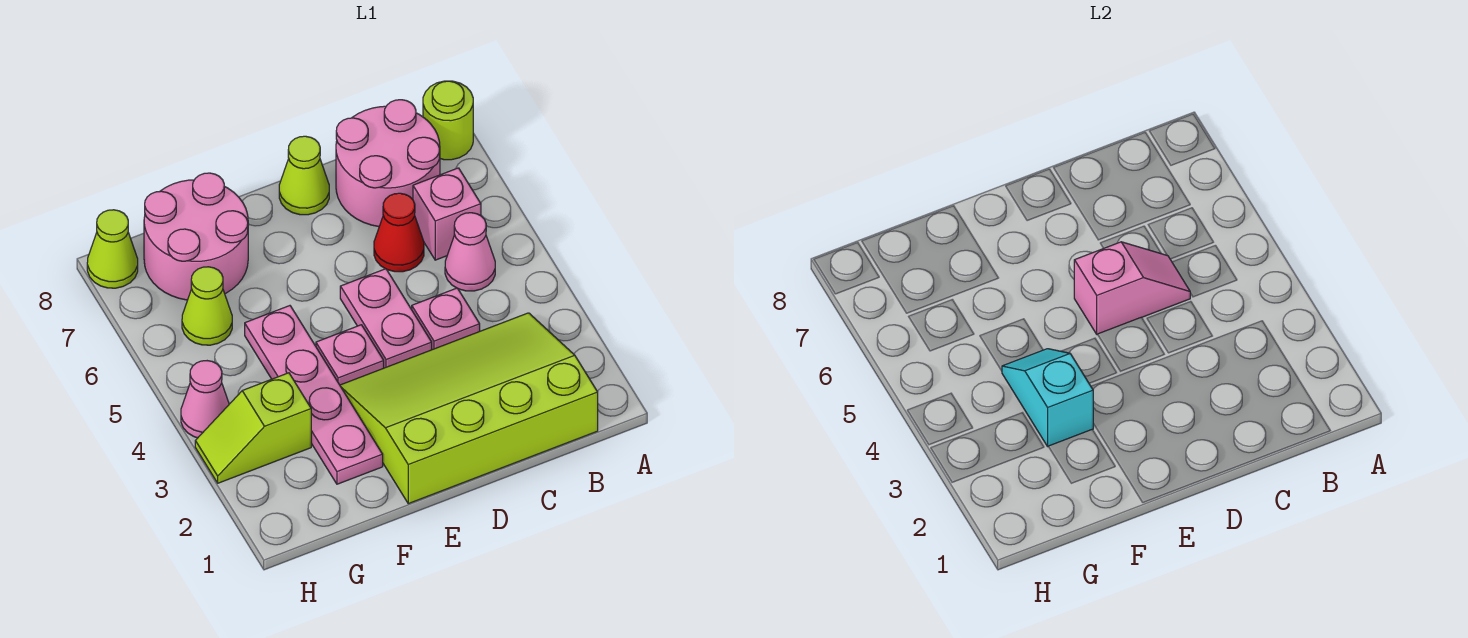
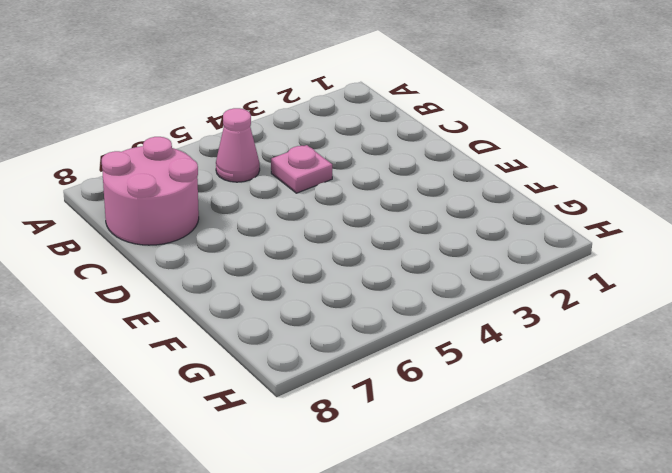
none -> lime 1x1 round brick [423,81,473,160]
none -> lime 3x4 slope [340,313,598,504]
none -> pink 1x1 brick [413,168,481,260]

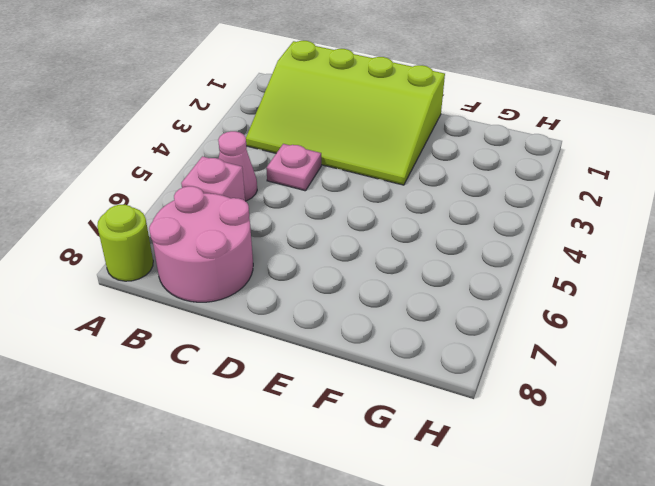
none -> red 1x1 cone [374,193,424,272]
none -> pink 1x2 plate [340,269,432,368]
none -> lime 1x1 cone [279,136,329,215]

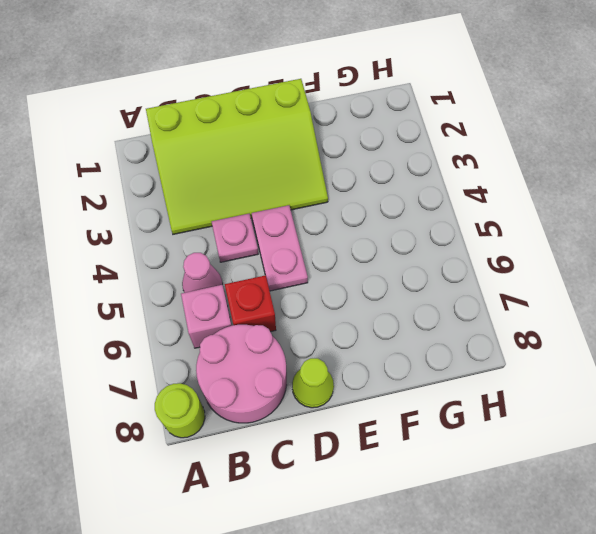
red 1x1 brick [225,275,276,332] -> red 1x1 cone [374,193,424,272]
none -> pink 1x1 plate [316,325,384,385]
none -> pink 1x4 plate [245,306,383,484]
none -> pink 2x2 round brick [144,173,248,300]

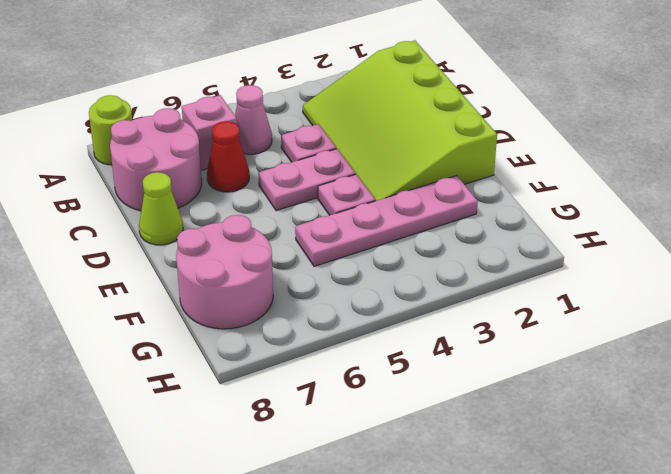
none -> lime 1x2 slope [195,373,311,483]
none -> lime 1x1 cone [182,267,232,345]
none -> pink 1x1 cone [181,361,229,438]

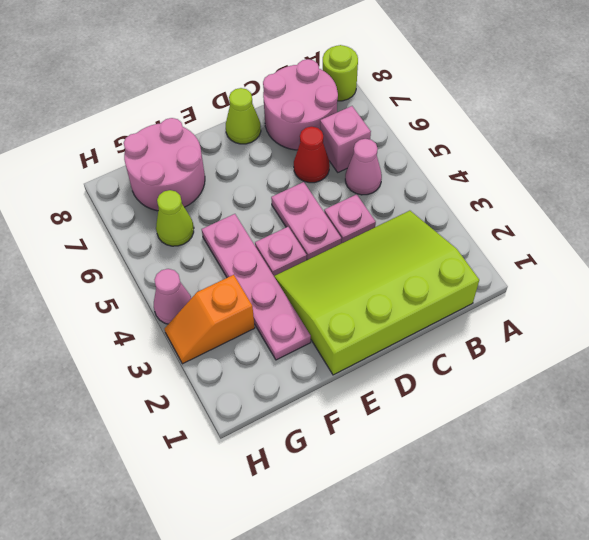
orange 1x2 slope [164,275,255,364] -> lime 1x2 slope [195,373,311,483]
none -> lime 1x1 cone [87,210,138,288]
none -> pink 1x2 slope [1074,242,1190,334]
none -> cyan 1x2 slope [1002,349,1093,446]

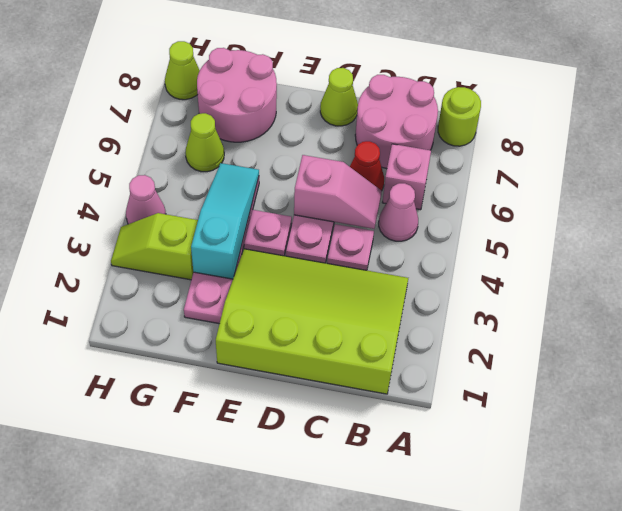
cyan 1x3 slope [191,163,259,279] -> cyan 1x2 slope [1002,349,1093,446]

